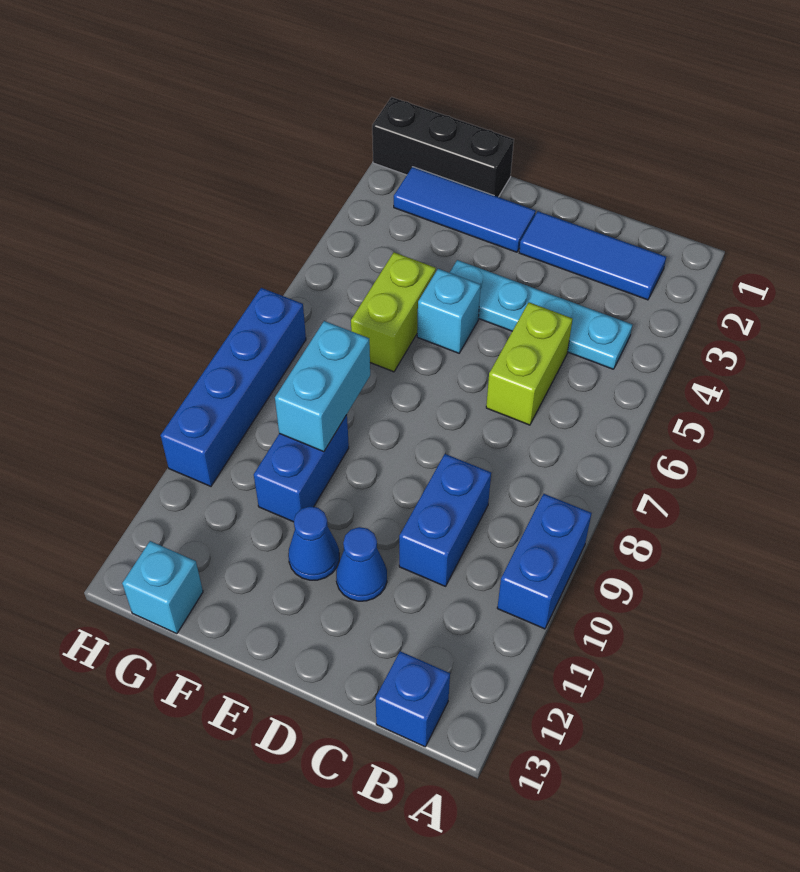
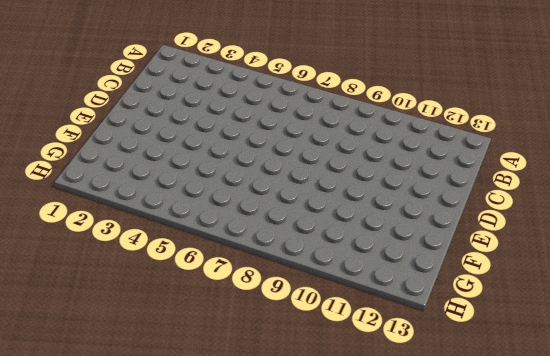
none -> blue 1x2 brick [497,494,592,629]
none -> blue 1x3 tile [519,211,666,300]
none -> cyan 1x4 plate [450,260,632,369]

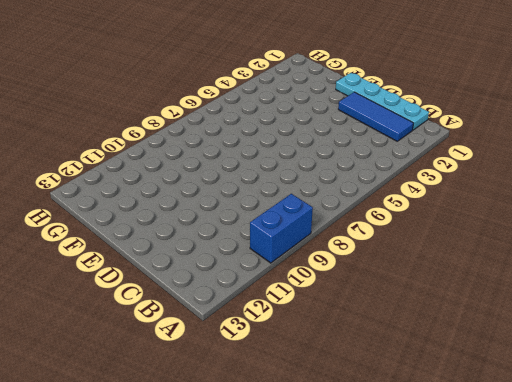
cyan 1x4 plate [336,73,429,130] -> cyan 1x4 plate moved to [450,260,632,369]
none -> blue 1x1 brick [376,651,450,747]
none -> lime 1x2 brick [486,302,573,425]
none -> blue 1x2 brick [399,454,491,586]

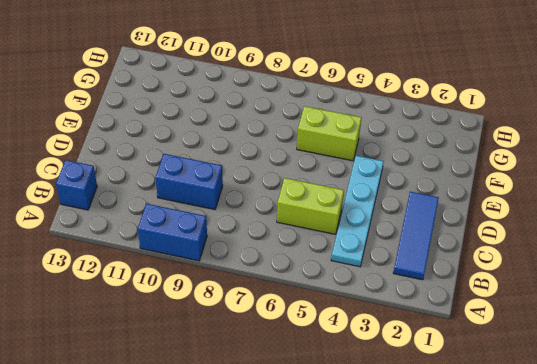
none -> blue 1x1 cone [336,527,387,601]
none -> blue 1x3 tile [394,167,536,252]
none -> cyan 1x1 brick [417,269,481,353]

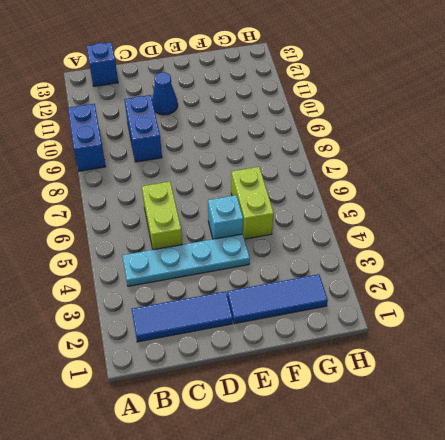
none -> blue 1x1 cone [288,506,339,580]
none -> black 1x3 brick [372,97,514,197]
none -> blue 1x2 brick [254,415,349,522]

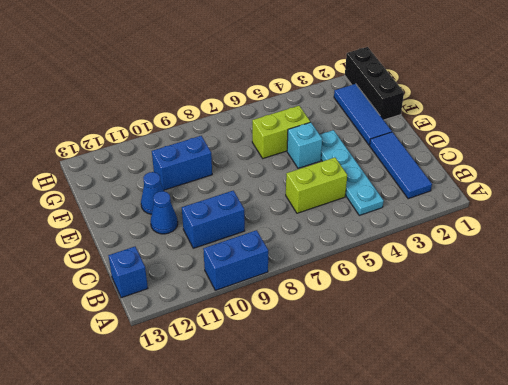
none -> cyan 1x1 brick [122,541,203,634]
none -> blue 1x4 brick [161,288,306,486]
none -> cyan 1x2 brick [275,321,370,452]

